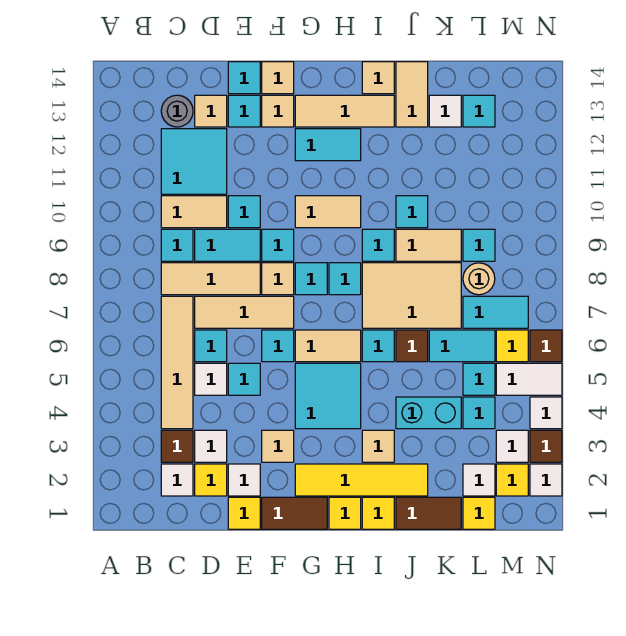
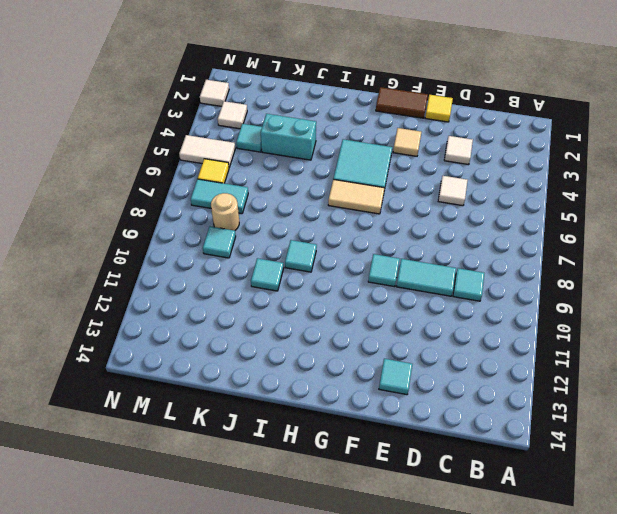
none -> white 1x1 tile [161,464,193,496]
none -> brown 1x1 tile [161,430,193,462]
none -> tan 1x4 tile [161,296,193,429]
none -> tan 1x3 tile [161,263,260,295]

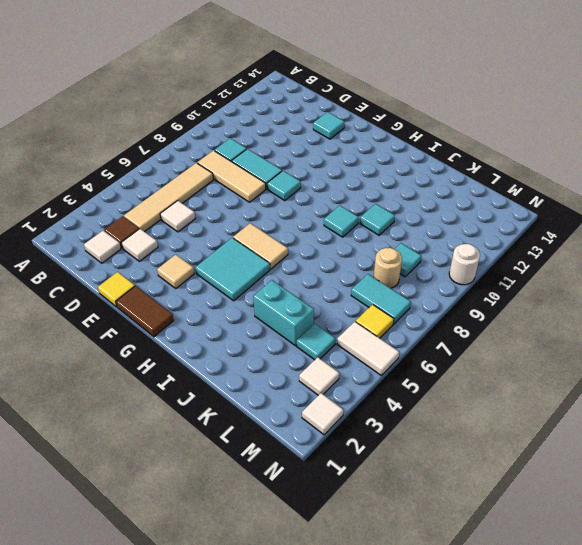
white 1x1 round brick [449,244,480,285] -> none
none -> tan 1x2 tile [161,196,227,228]
none -> cyan 2x2 tile [161,129,227,194]
none -> grey 1x1 round brick [161,95,193,127]
none -> yellow 1x1 tile [195,464,227,496]

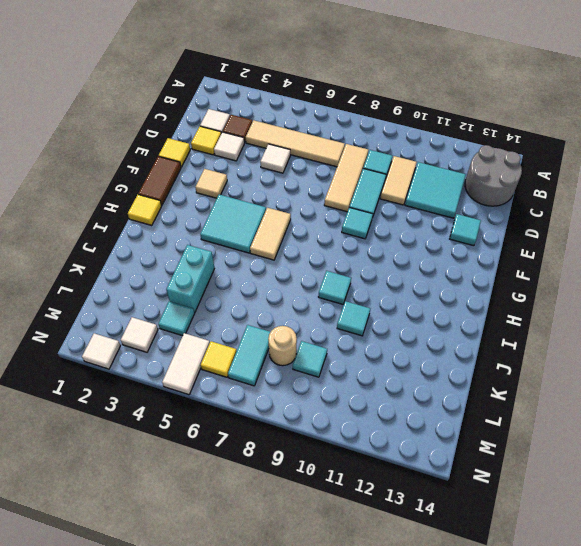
grey 2x2 round brick [465,145,522,206] -> grey 1x1 round brick [161,95,193,127]
none -> cyan 1x1 tile [195,330,227,362]
none -> tan 1x3 tile [195,296,294,328]
none -> tan 1x1 tile [195,95,227,127]
none -> white 1x1 tile [228,464,260,496]

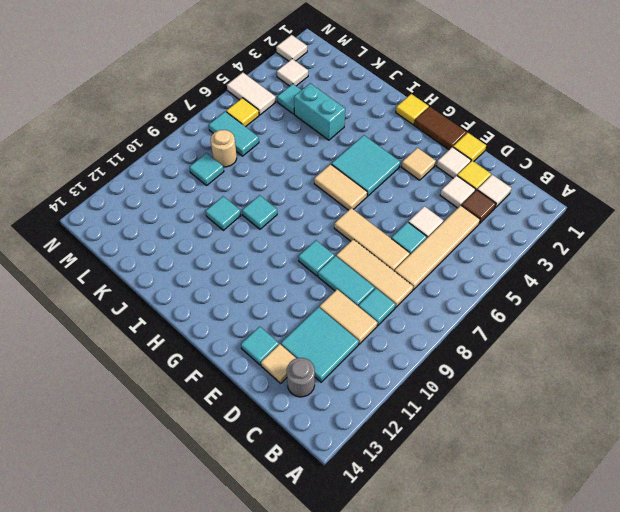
none -> cyan 1x1 tile [228,363,260,395]
none -> cyan 1x1 tile [228,196,260,228]
none -> cyan 1x1 tile [228,62,260,94]
none -> cyan 1x1 tile [262,330,294,362]

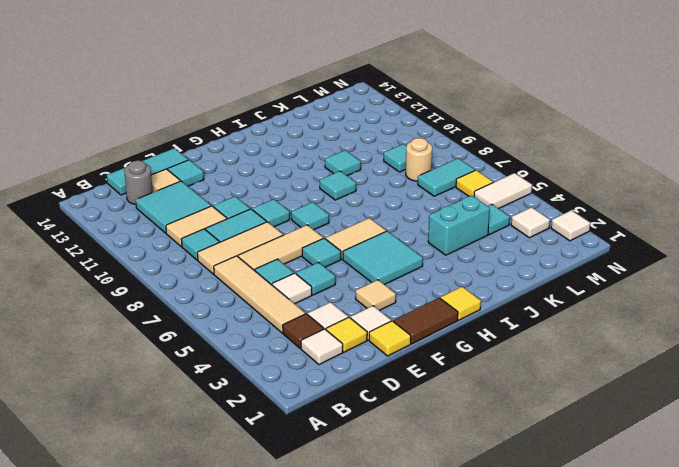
cyan 1x3 tile [107,148,188,195] -> cyan 1x1 tile [228,62,260,94]
none -> tan 1x1 tile [262,263,294,295]
none -> tan 1x1 tile [262,95,294,127]
none -> tan 1x1 tile [262,62,294,94]
none -> yellow 1x4 tile [295,464,428,496]

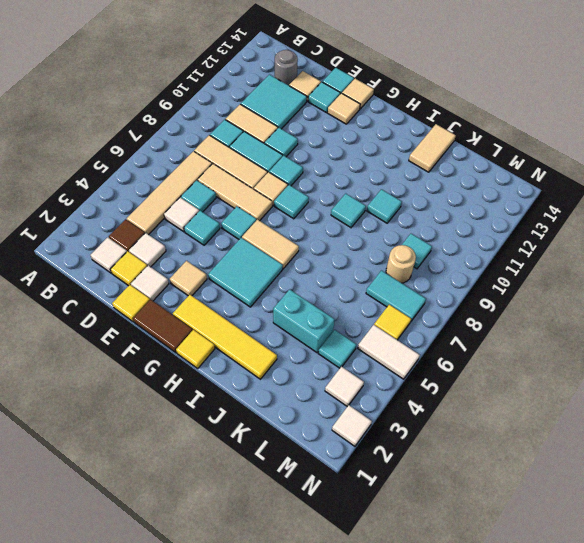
none -> tan 1x2 tile [295,196,361,228]
none -> cyan 1x2 tile [295,129,361,161]
none -> tan 1x3 tile [295,95,394,127]
none -> cyan 1x1 tile [329,263,361,295]

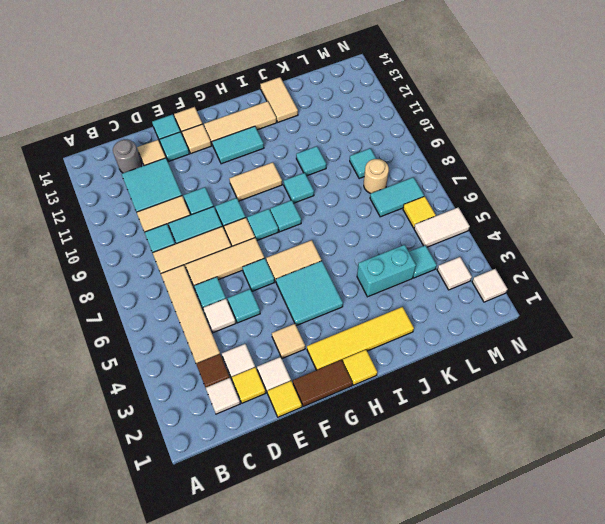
none -> yellow 1x1 tile [362,497,394,529]
none -> tan 1x1 tile [362,430,394,462]
none -> cyan 1x1 tile [362,330,394,362]
none -> tan 2x3 tile [362,263,461,328]

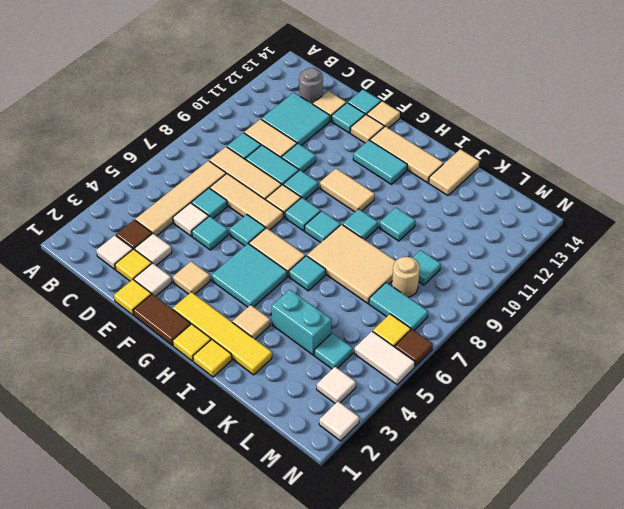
none -> tan 1x1 tile [362,62,394,94]
none -> brown 1x2 tile [396,497,461,529]
none -> brown 1x1 tile [396,330,428,362]
none -> tan 1x2 tile [396,229,461,261]

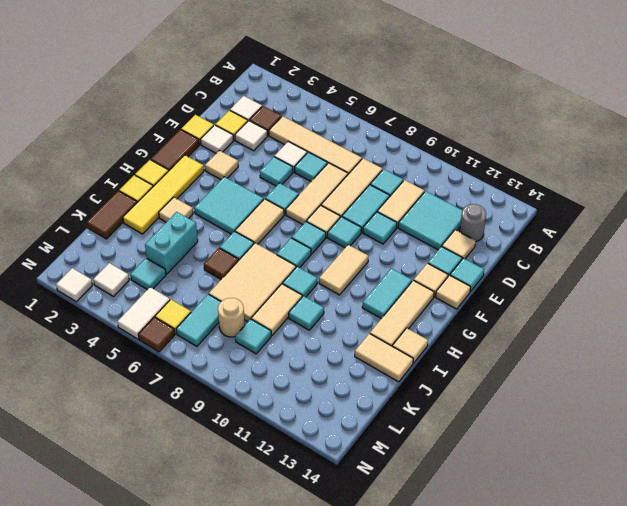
none -> cyan 1x2 tile [429,330,495,362]
none -> white 1x1 tile [429,95,461,127]
none -> yellow 1x1 tile [463,497,495,529]
none -> white 1x1 tile [463,464,495,496]

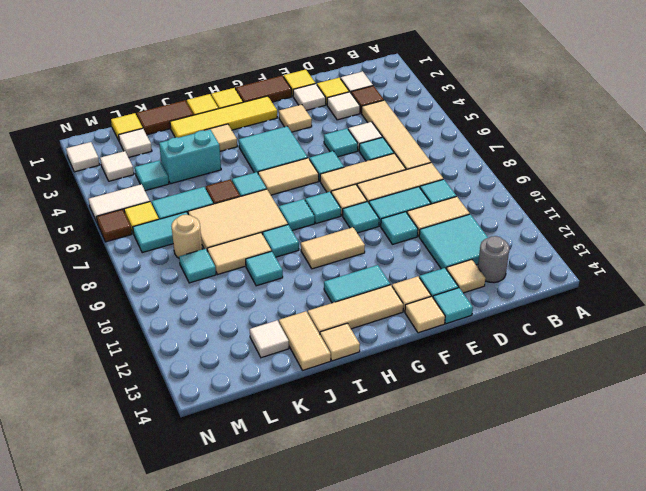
none -> cyan 1x1 tile [463,363,495,395]
none -> cyan 1x1 tile [463,95,495,127]
none -> yellow 1x1 tile [496,464,528,496]
none -> brown 1x1 tile [530,430,562,462]

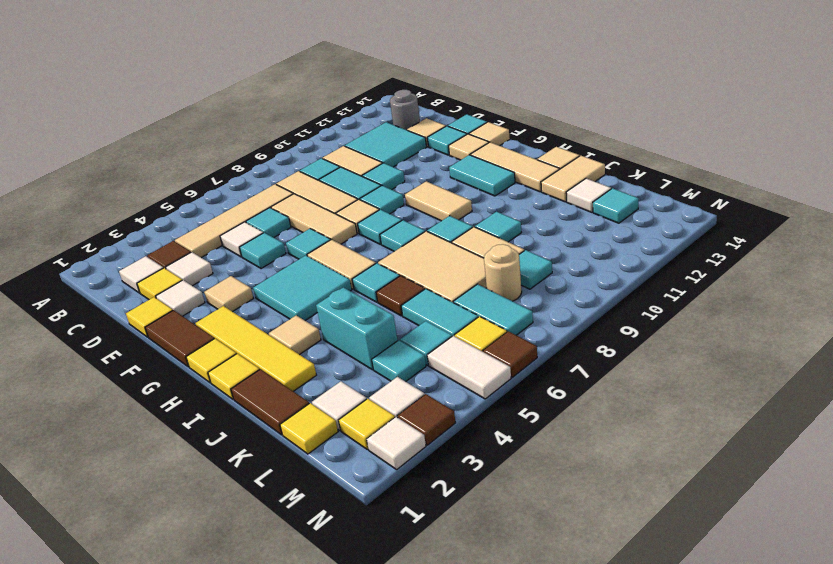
none -> white 1x1 tile [530,397,562,429]

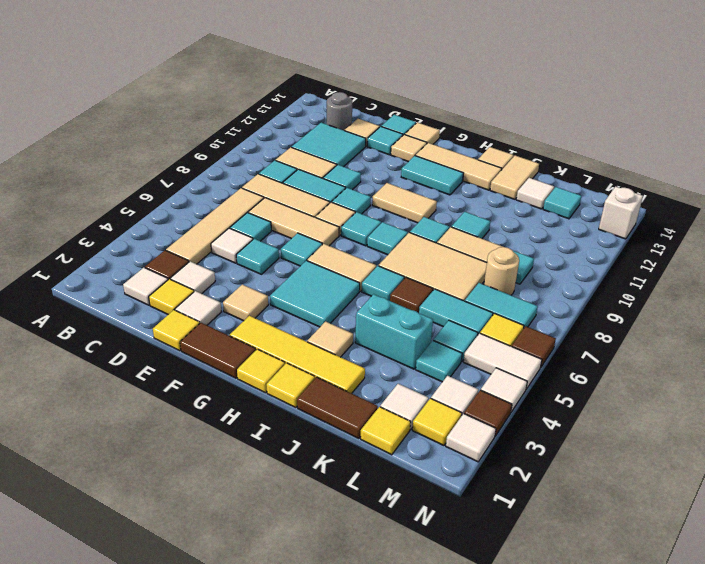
white 1x1 brick [599,187,643,239] -> none

